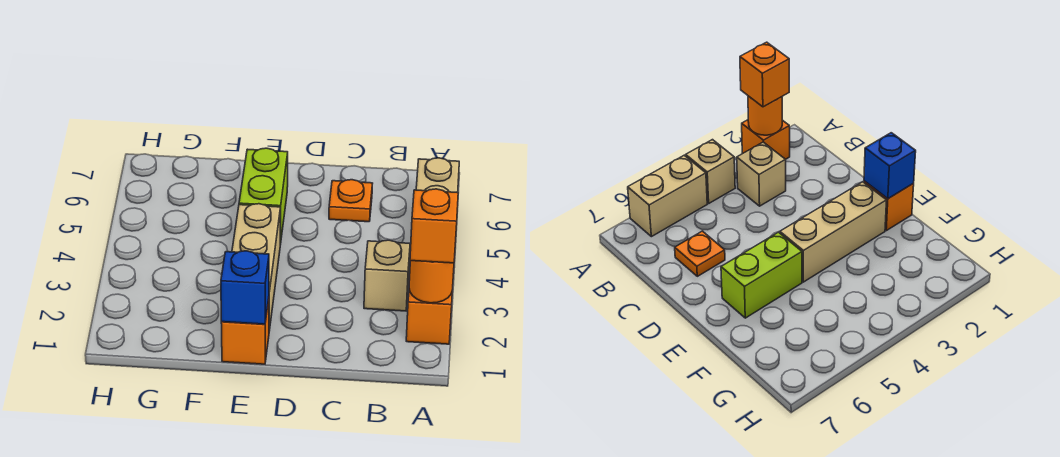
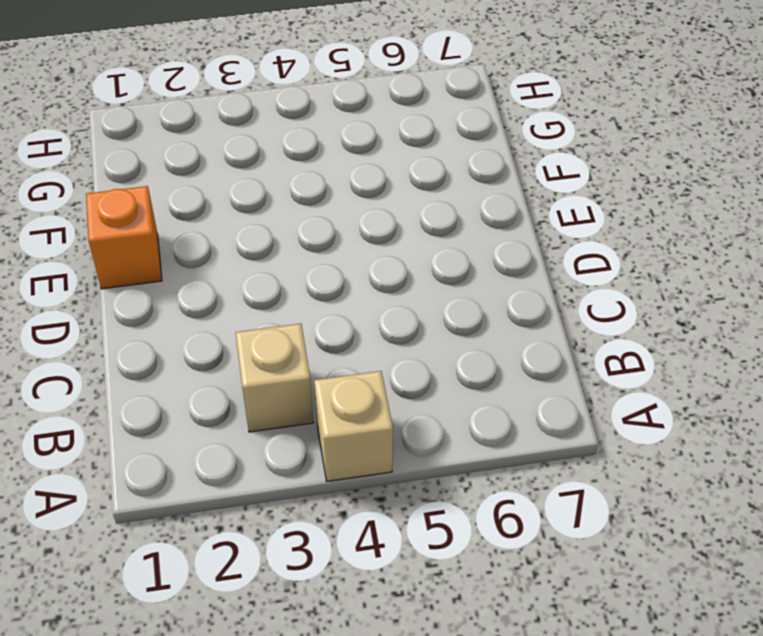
none -> orange 1x1 brick [406,289,452,344]
none -> tan 1x2 brick [416,158,459,193]

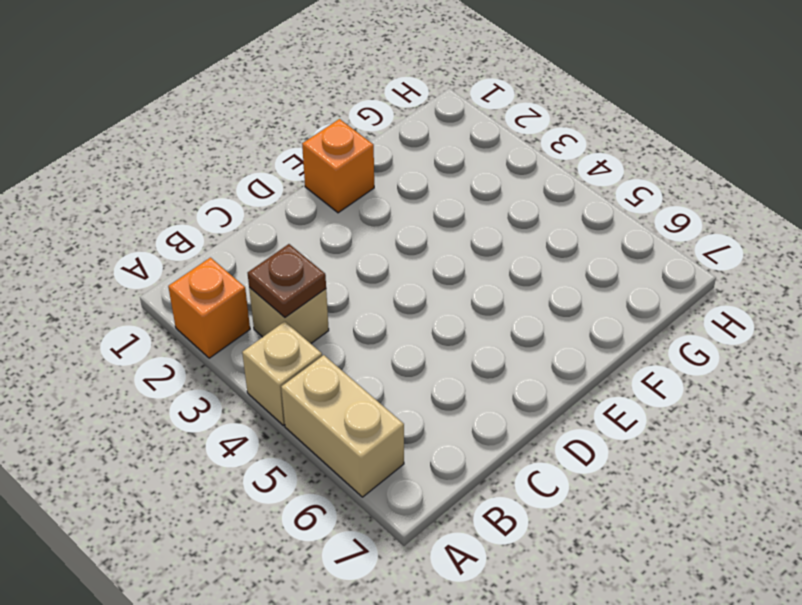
brown 1x1 plate [248,244,326,317] -> none
none -> orange 1x1 plate [329,180,373,222]
none -> tan 1x3 brick [232,204,281,331]

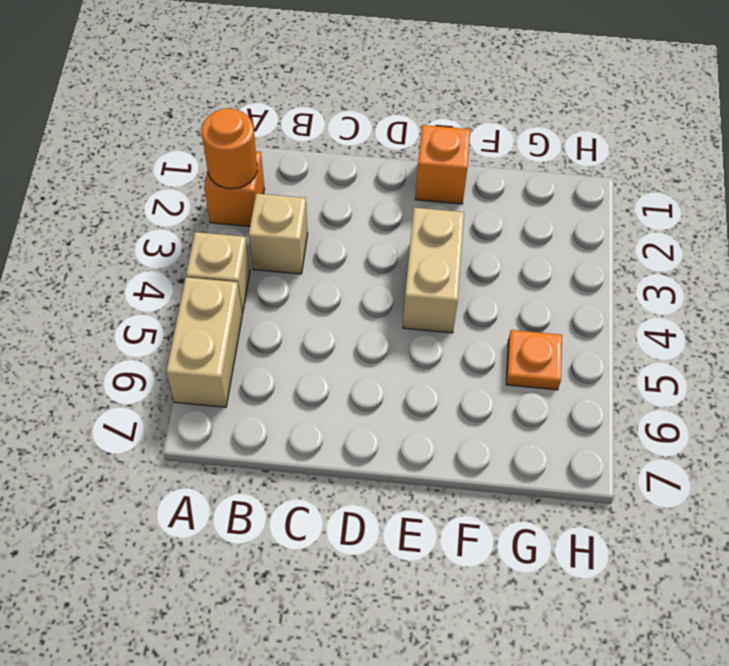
tan 1x2 brick [403,208,464,333] -> tan 1x3 brick [232,204,281,331]
orange 1x1 plate [506,330,562,390] -> orange 1x1 plate moved to [329,180,373,222]
none -> lime 1x2 brick [239,148,288,245]
none -> blue 1x1 brick [221,251,269,324]

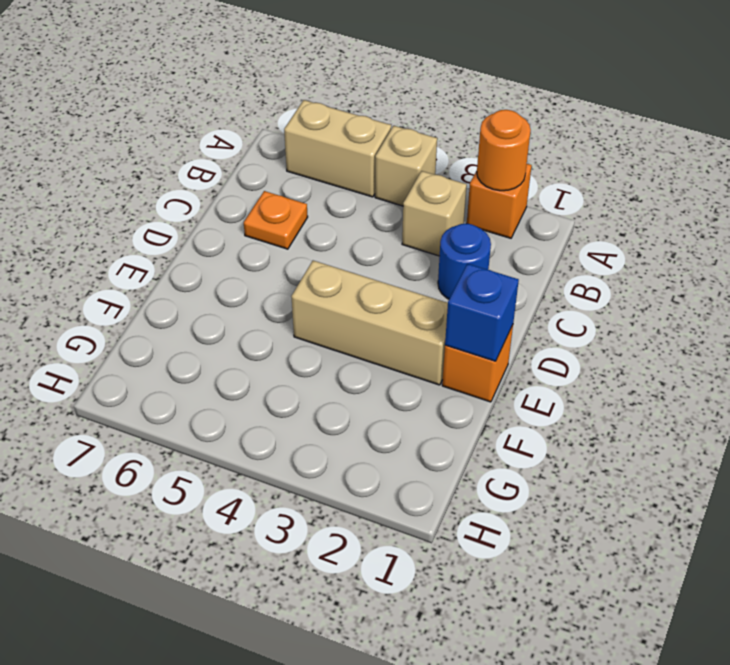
blue 1x1 round brick [438,224,491,299] -> none
none -> lime 1x2 brick [239,148,288,245]
none -> orange 1x1 brick [410,189,458,263]

